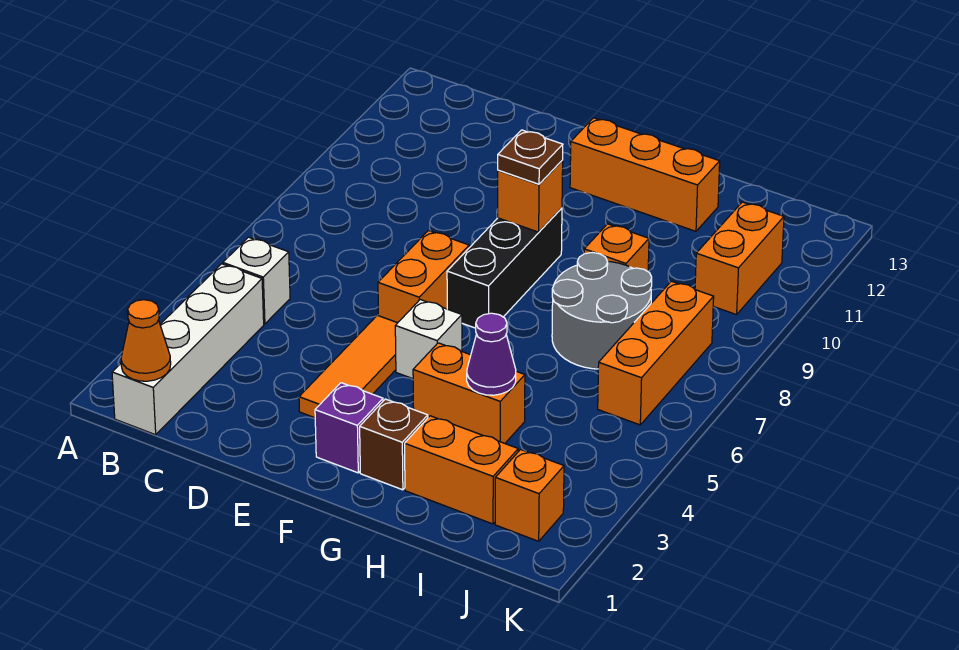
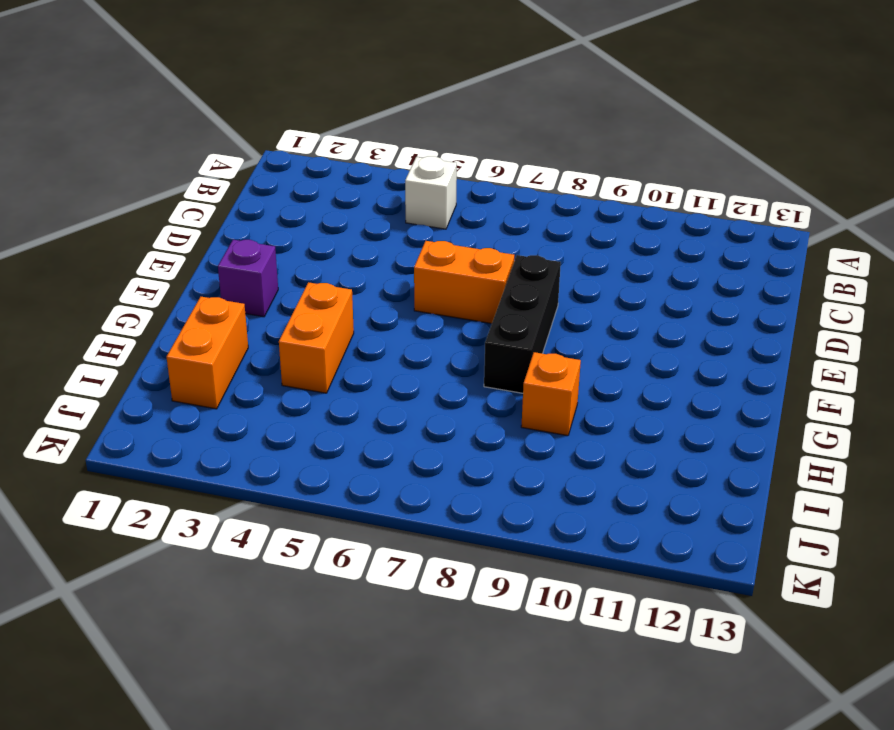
black 1x3 brick [484,255,561,393] -> black 1x3 brick turned to [447,208,562,328]
none -> white 1x4 brick [112,264,264,435]
none -> orange 1x3 tile [299,315,397,418]
none -> white 1x1 brick [395,300,462,379]

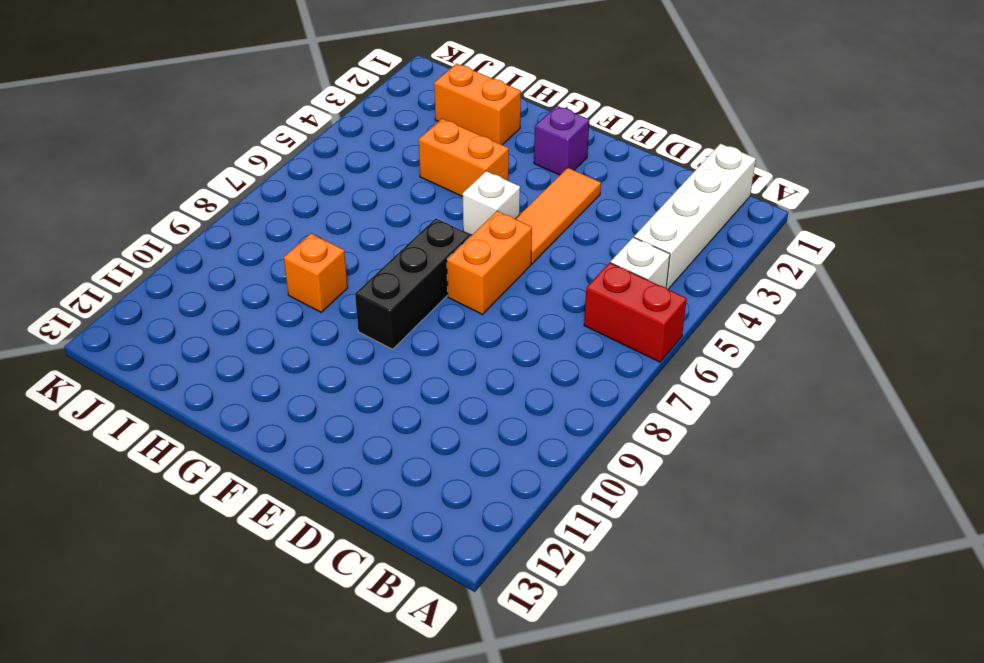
red 1x2 brick [584,263,687,362] -> none
none -> orange 1x3 brick [570,118,720,231]
none -> brown 1x1 brick [360,399,428,490]
none -> grey 2x2 round brick [552,253,652,369]

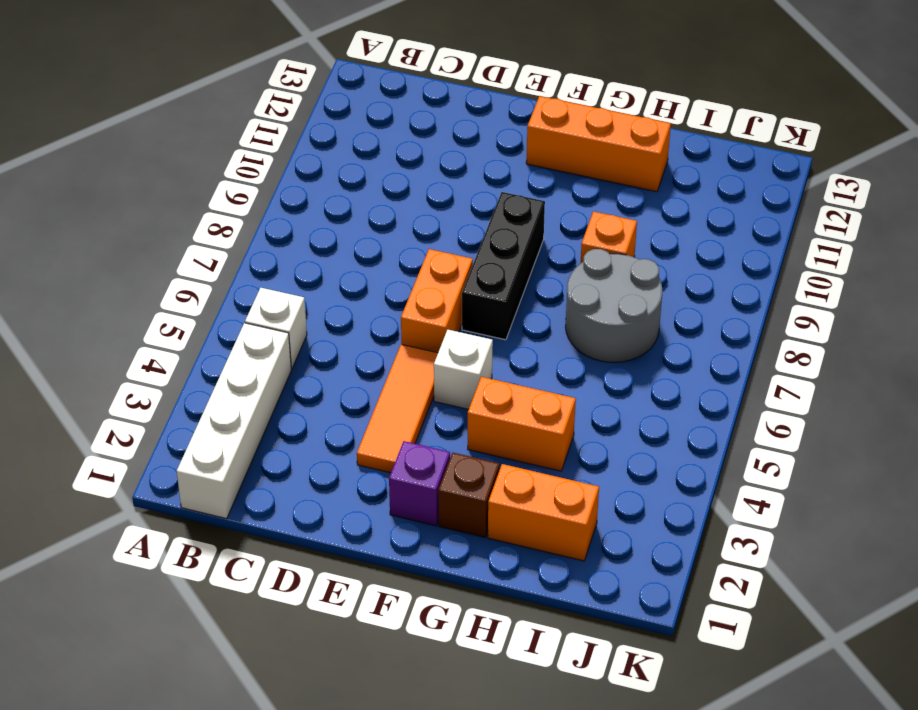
none -> orange 1x1 brick [495,450,564,541]
none -> orange 1x3 brick [598,281,714,425]
none -> orange 1x2 brick [695,202,784,315]

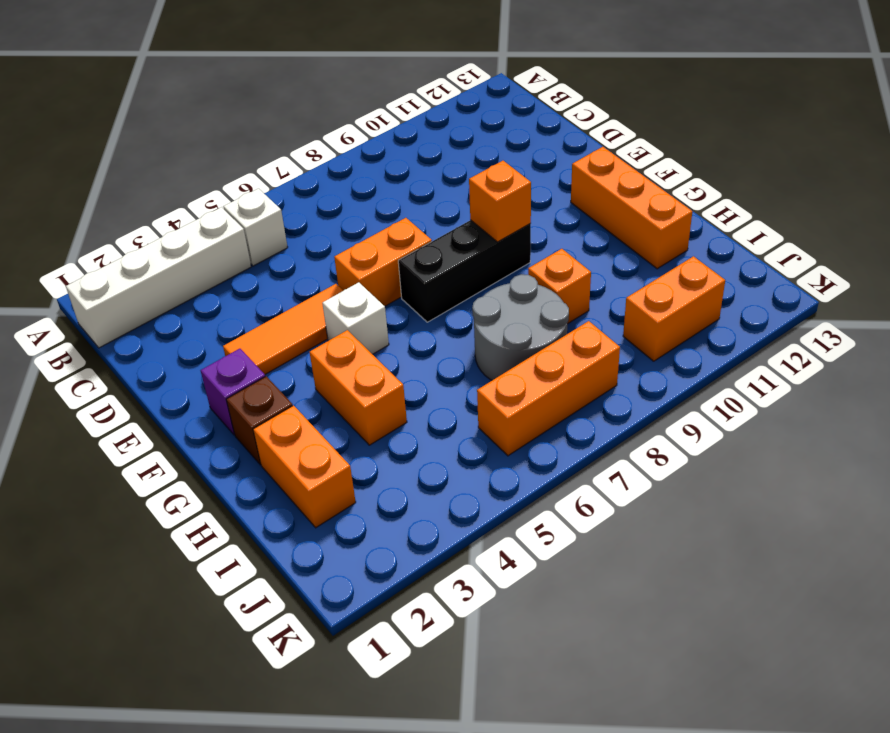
none -> orange 1x1 brick [495,450,564,541]
none -> orange 1x1 cone [121,300,171,381]
none -> purple 1x1 cone [467,313,516,395]

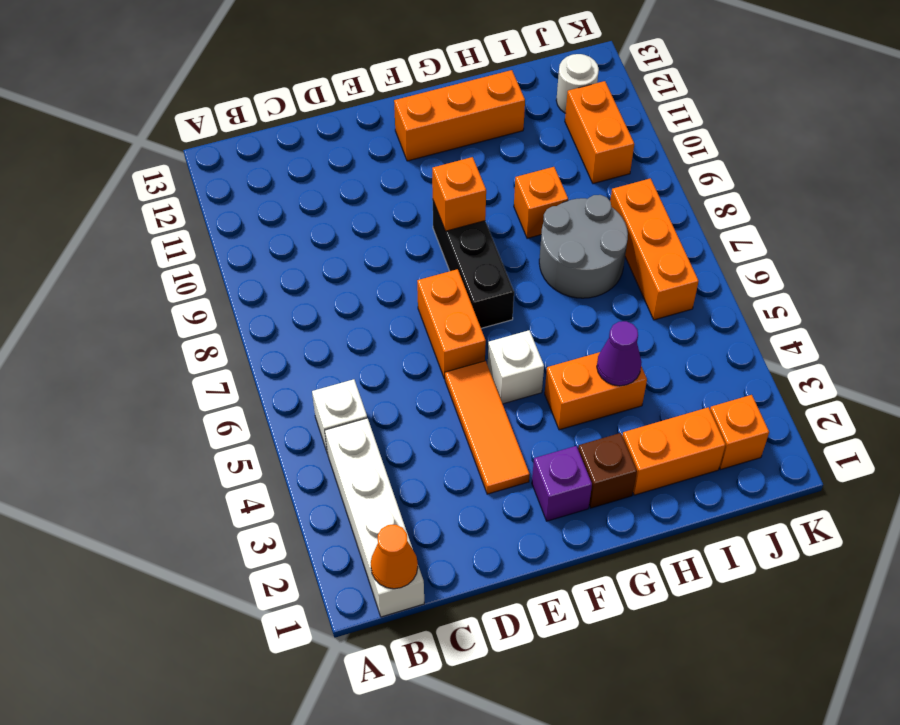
white 1x1 round brick [556,54,599,113] -> none
none -> brown 1x1 plate [498,130,563,184]

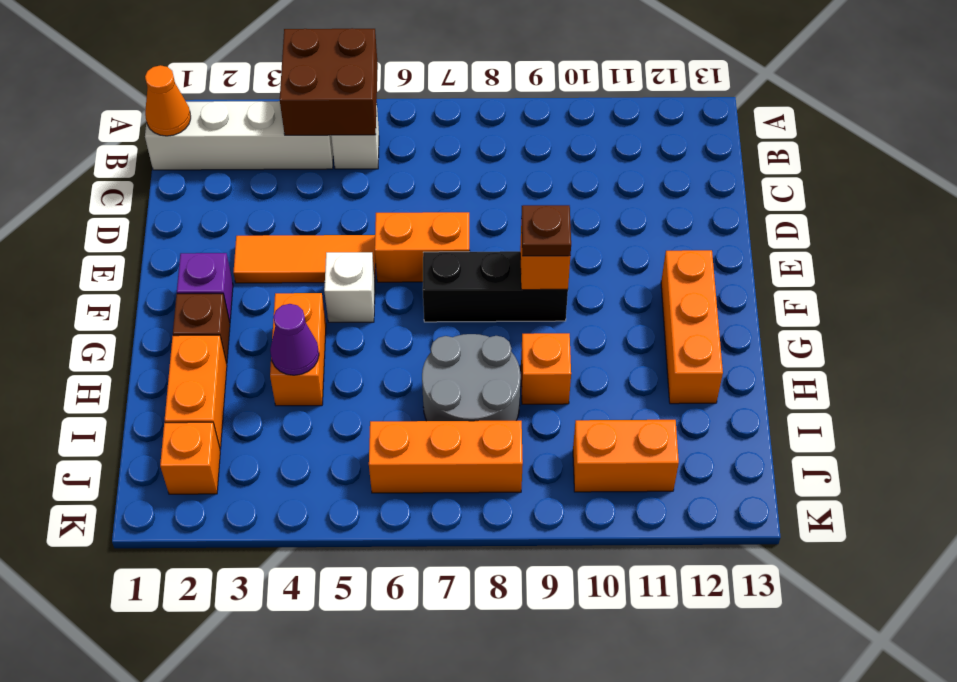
brown 2x2 brick [280,28,378,135] -> none

